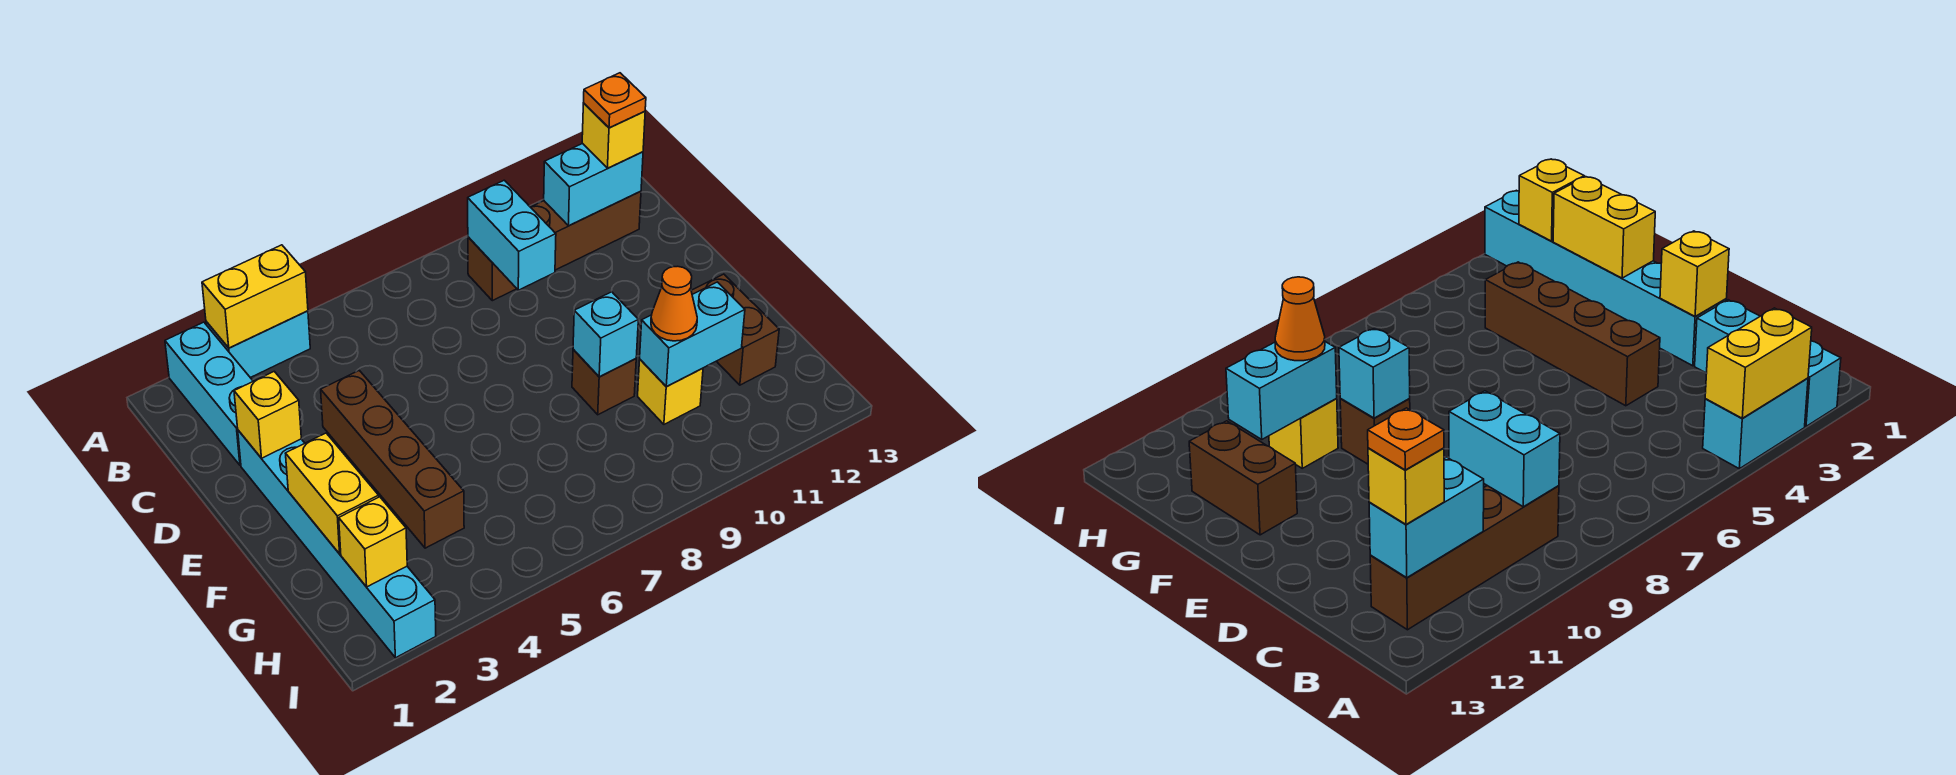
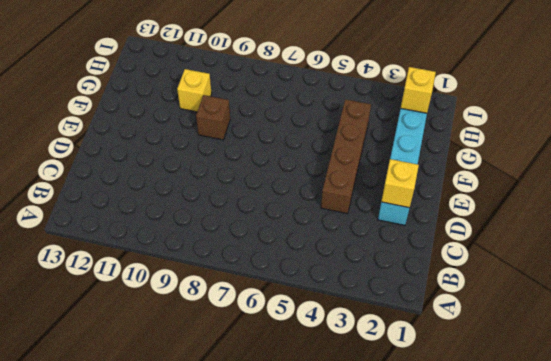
none -> cyan 1x3 brick [165,322,253,465]
none -> cyan 1x2 brick [206,311,310,378]
none -> brown 1x4 brick [468,191,641,301]

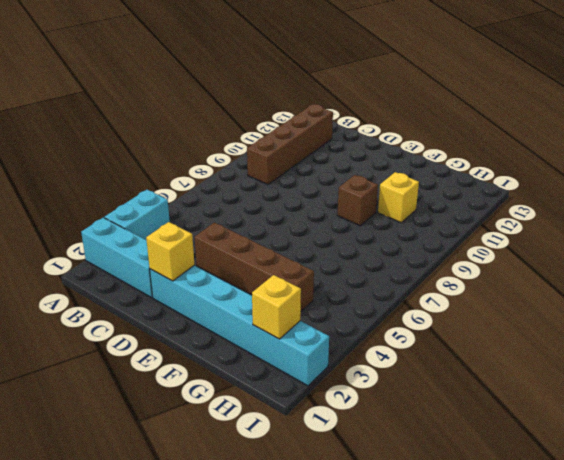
none -> brown 1x2 brick [691,274,779,385]
none -> yellow 1x2 brick [202,245,308,348]
none -> cyan 1x2 brick [468,180,556,290]

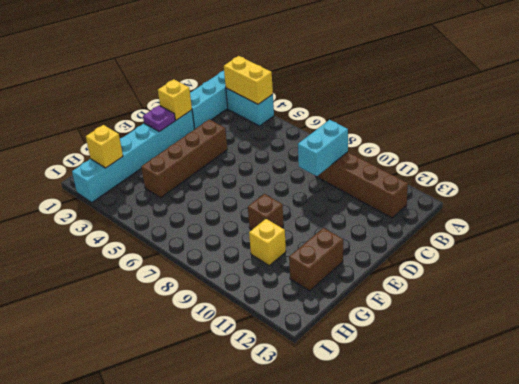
purple 1x1 plate [143,105,175,132] -> none
none -> cyan 1x2 brick [544,143,643,226]
none -> yellow 1x2 brick [285,433,379,554]
none -> cyan 1x1 brick [573,292,638,377]

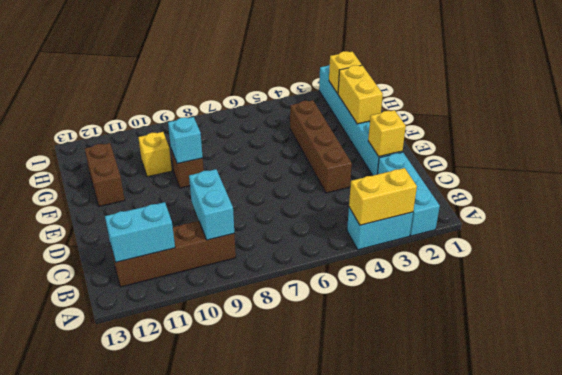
none -> cyan 1x2 brick [640,282,745,386]
none -> yellow 1x1 brick [582,103,645,168]
none -> orange 1x1 cone [651,266,697,341]

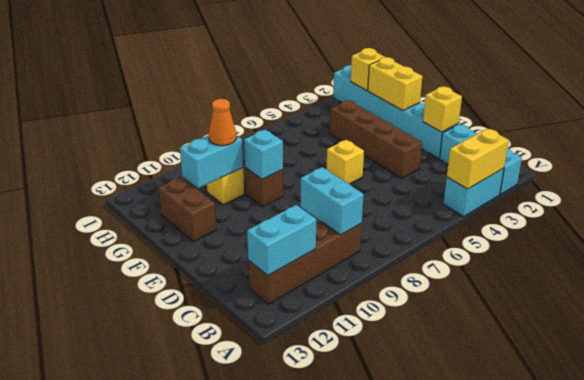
yellow 1x1 brick [327,140,364,184] -> yellow 1x1 brick moved to [582,103,645,168]
none -> orange 1x1 plate [584,73,646,128]

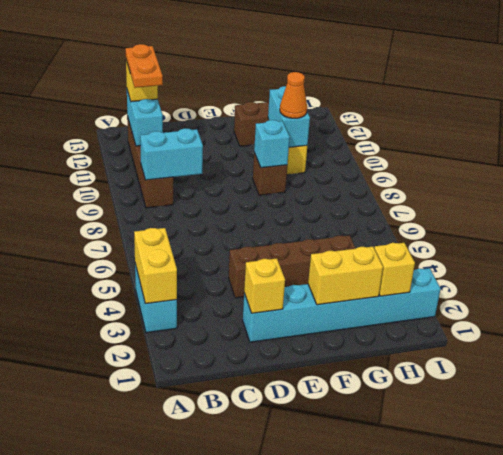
orange 1x2 plate [126,44,163,88] -> orange 1x1 plate [584,73,646,128]
none -> cyan 1x3 brick [165,322,253,465]

